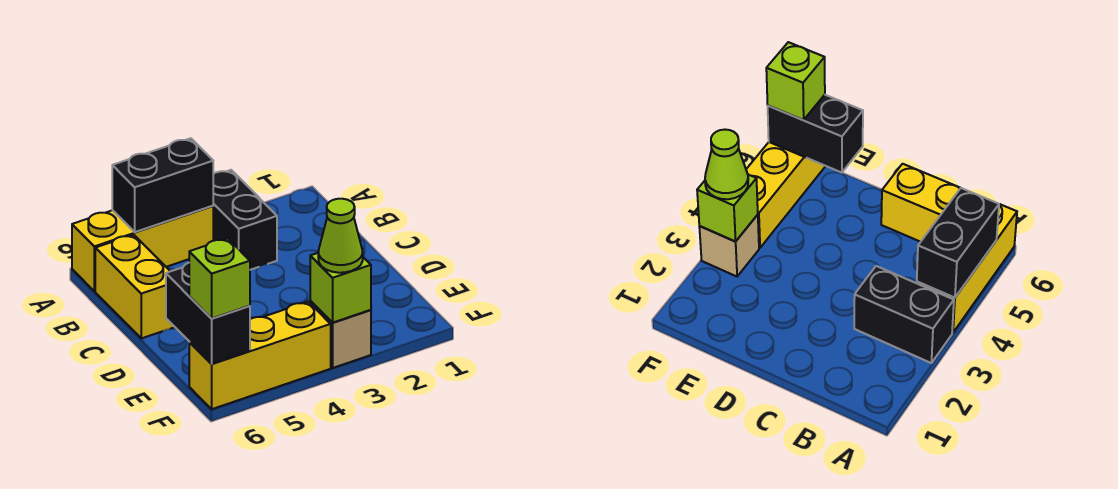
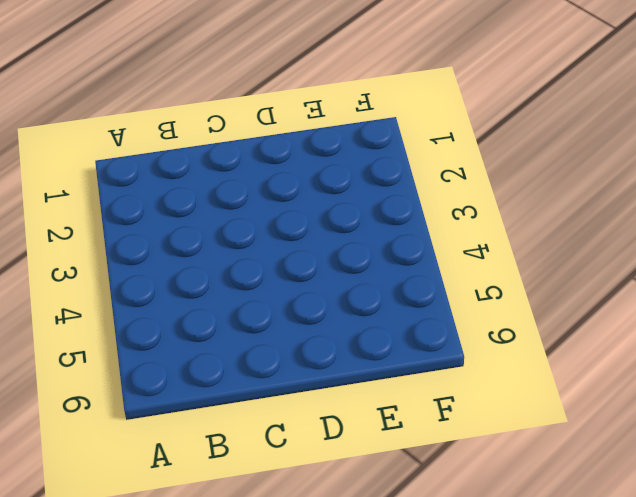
none -> black 1x2 brick [213,170,277,270]
none -> yellow 1x3 brick [72,206,213,291]

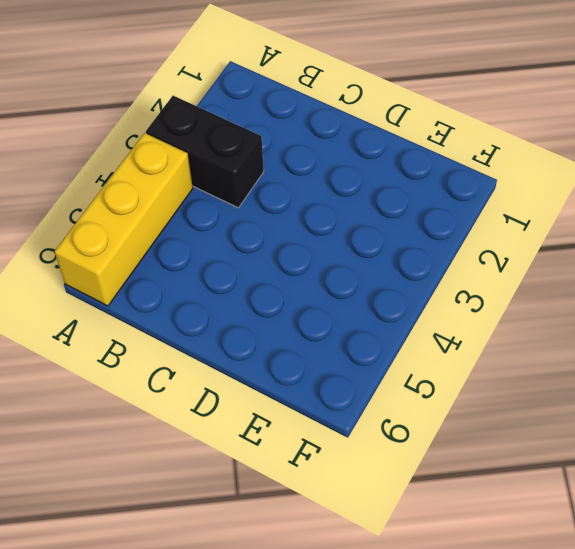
none -> yellow 1x2 brick [95,235,174,338]
none -> tan 1x1 brick [310,301,371,368]

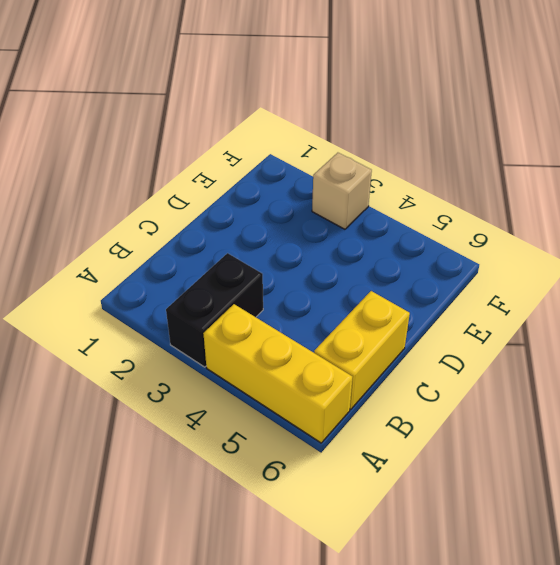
none -> yellow 1x3 brick [189,302,331,409]
none -> black 1x2 brick [112,138,213,232]

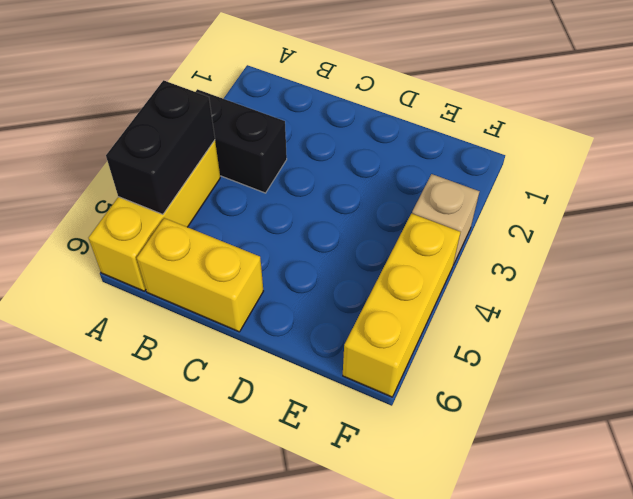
none -> black 1x2 brick [166,263,250,364]
none -> lime 1x1 brick [310,253,371,323]

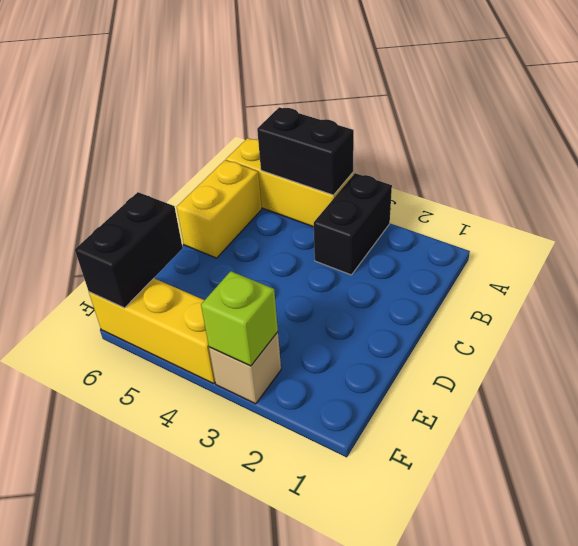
none -> lime 1x1 cone [318,199,363,273]
none -> lime 1x1 brick [189,238,250,319]

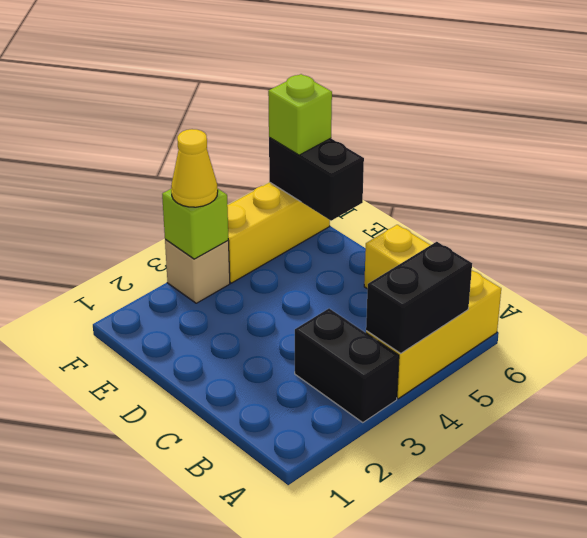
yellow 1x1 cone [171,129,218,207] -> lime 1x1 cone [318,199,363,273]

